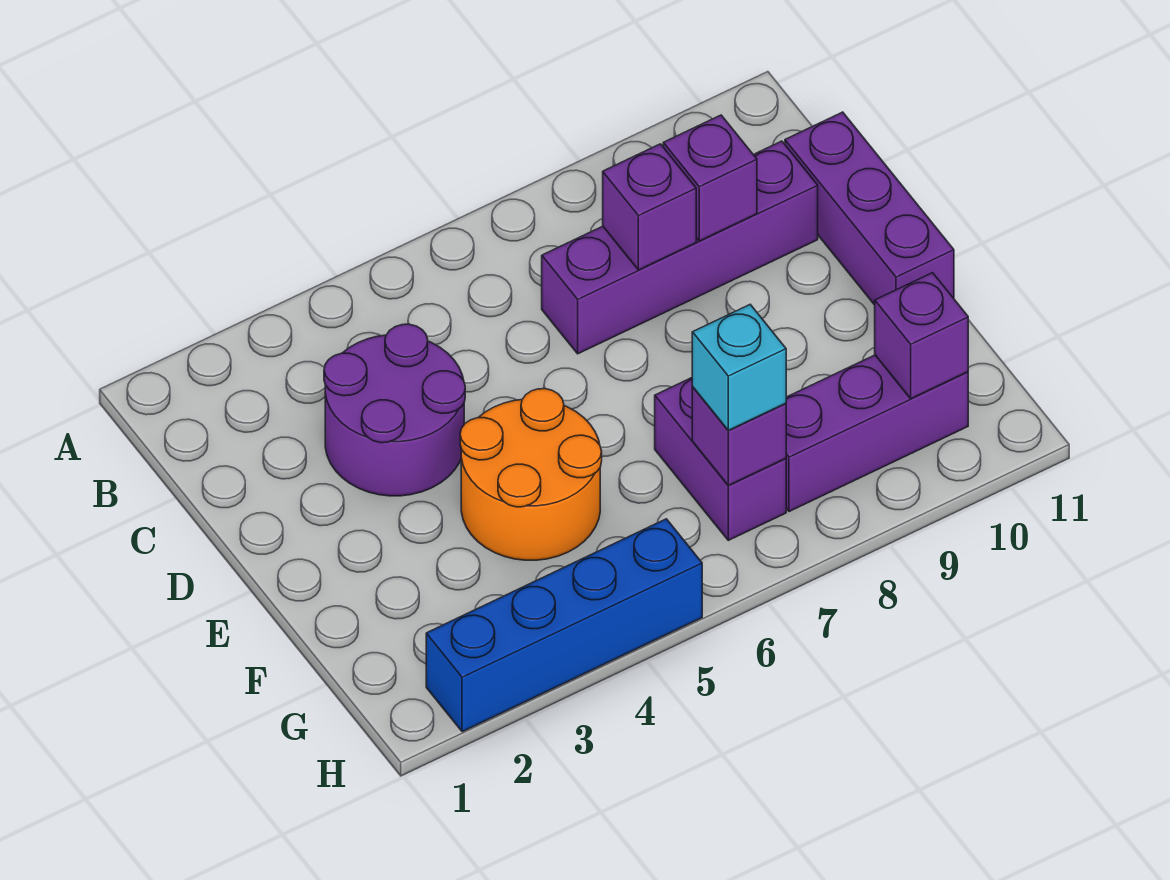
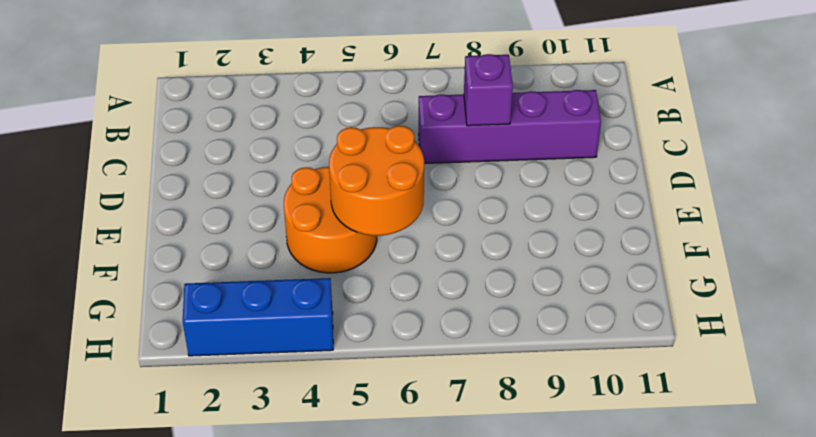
orange 2x2 round brick [329,126,424,236] -> none
blue 1x3 brick [183,278,333,356] -> blue 1x4 brick [426,519,702,732]
none -> purple 2x2 round brick [324,324,465,496]
none -> purple 1x3 brick [785,112,954,305]
none -> purple 1x2 brick [655,378,786,540]

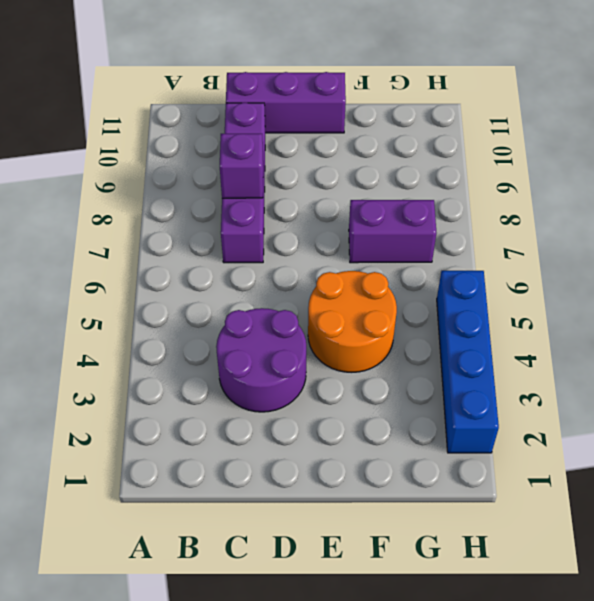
none -> purple 1x3 brick [786,355,968,512]
none -> purple 1x1 brick [663,115,757,241]
none -> purple 1x1 brick [692,387,786,485]

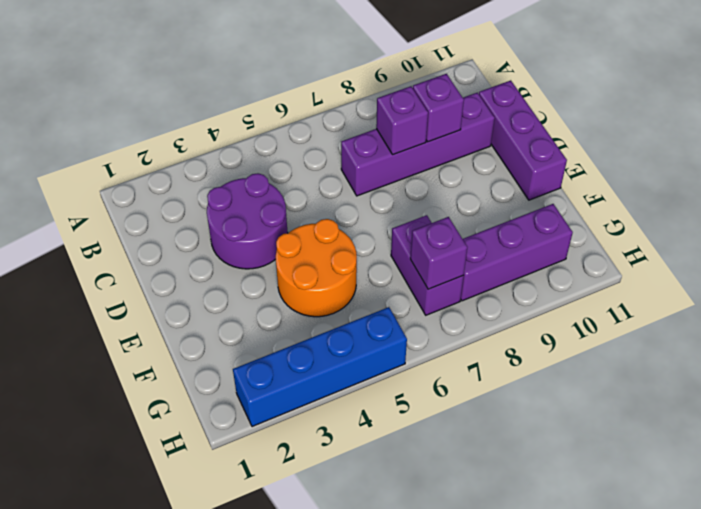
none -> purple 1x1 brick [875,273,968,398]
none -> cyan 1x1 brick [692,305,786,430]

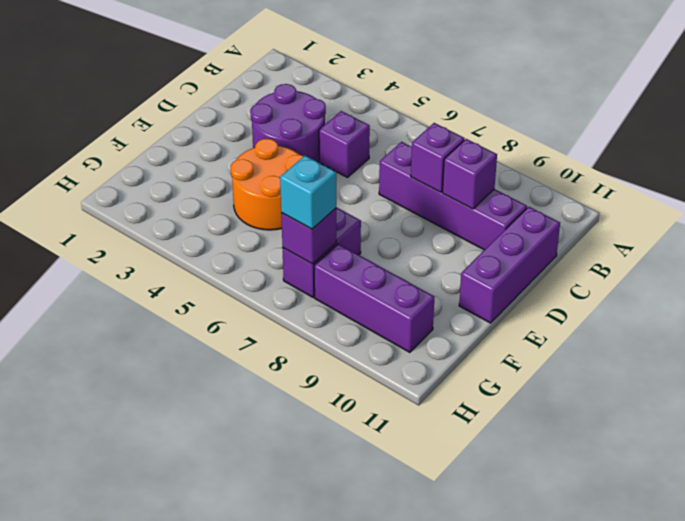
purple 1x1 brick [319,111,370,178] -> purple 1x1 brick moved to [875,273,968,398]
none -> blue 1x4 brick [426,519,702,732]

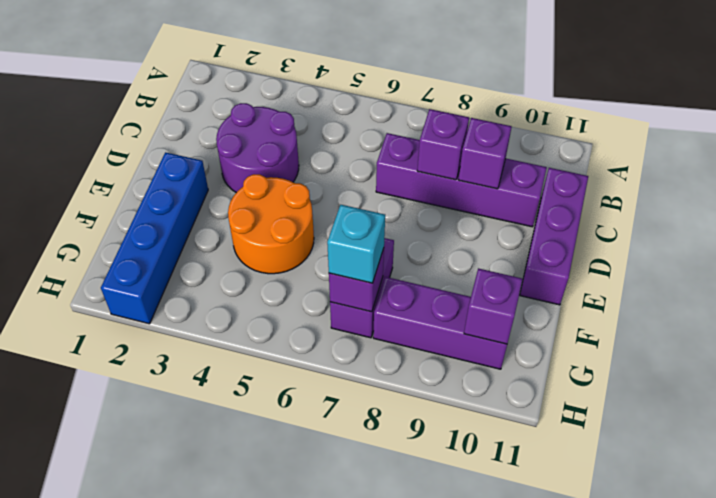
blue 1x4 brick [101,152,208,324] -> blue 1x4 brick turned to [426,519,702,732]

